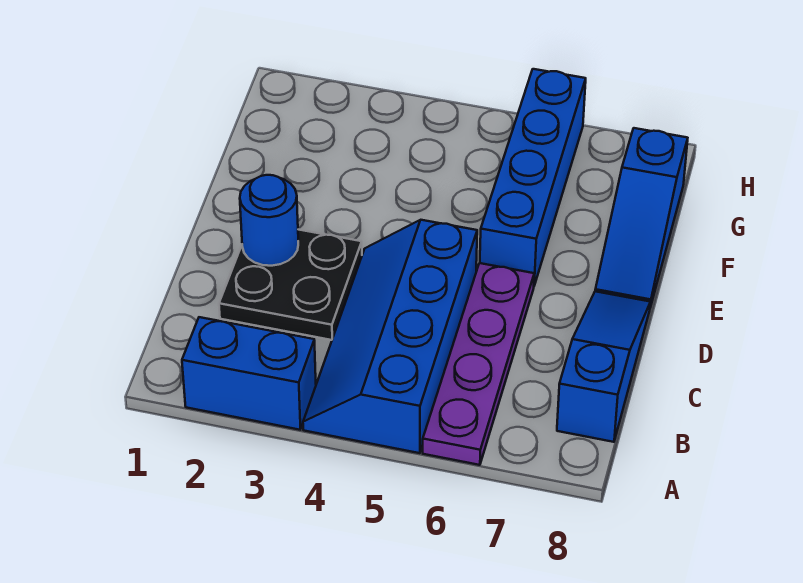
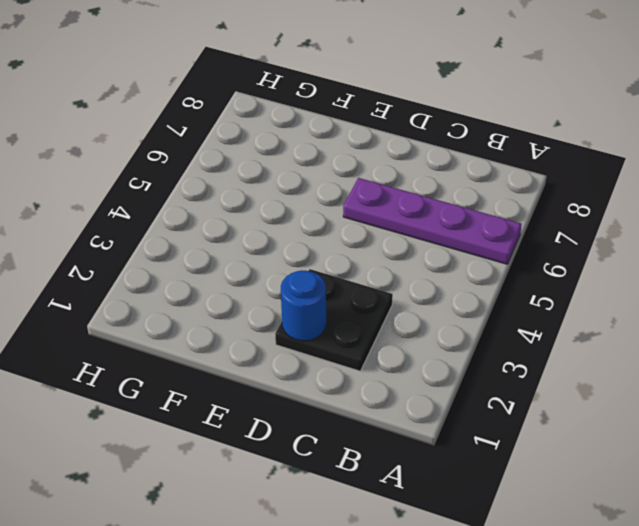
none -> blue 1x2 brick [182,317,316,430]
none -> blue 2x4 slope [303,220,477,453]

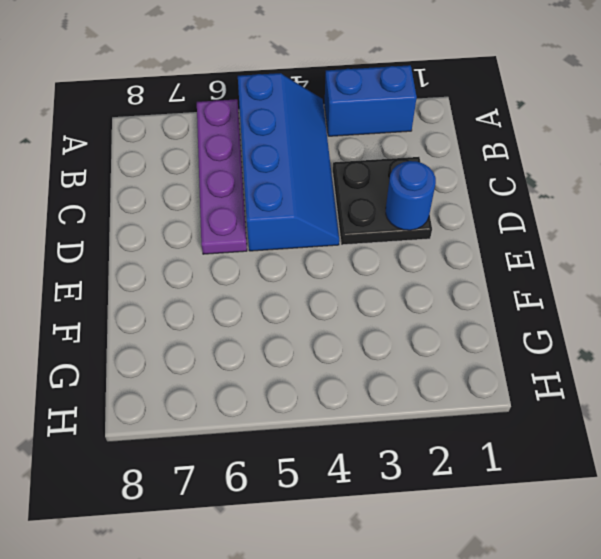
none -> blue 1x3 slope [557,291,650,442]
none -> blue 1x4 brick [480,69,586,285]

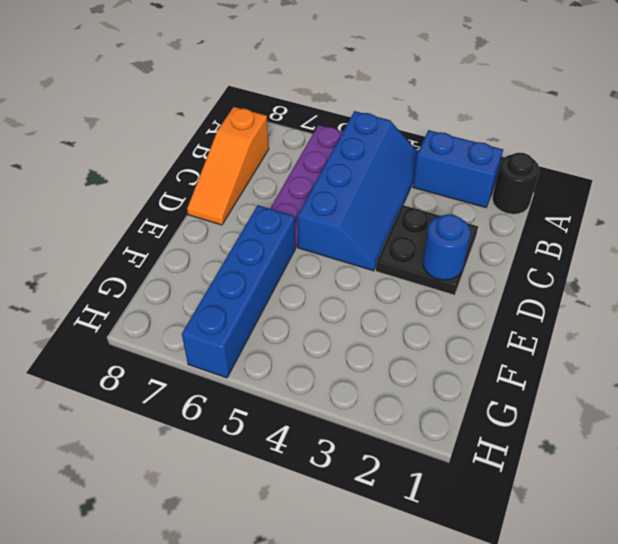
black 1x1 round brick [492,153,539,214] -> none
orange 1x3 slope [187,107,269,225] -> blue 1x3 slope [557,291,650,442]
none -> blue 1x3 slope [595,128,688,307]

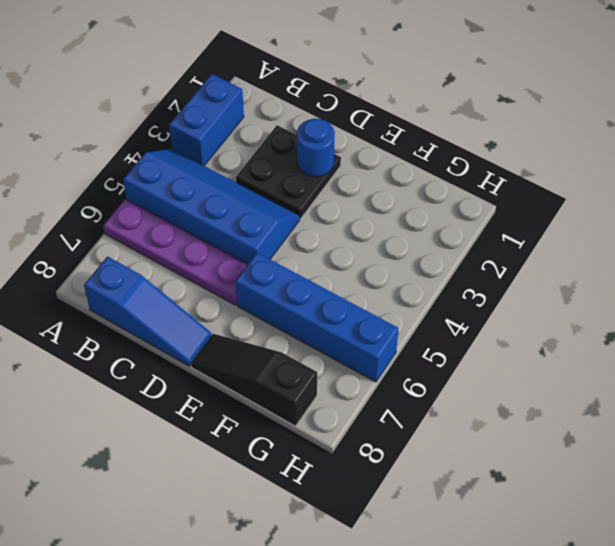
black 1x3 slope [191,334,317,426] -> blue 1x3 slope [595,128,688,307]

